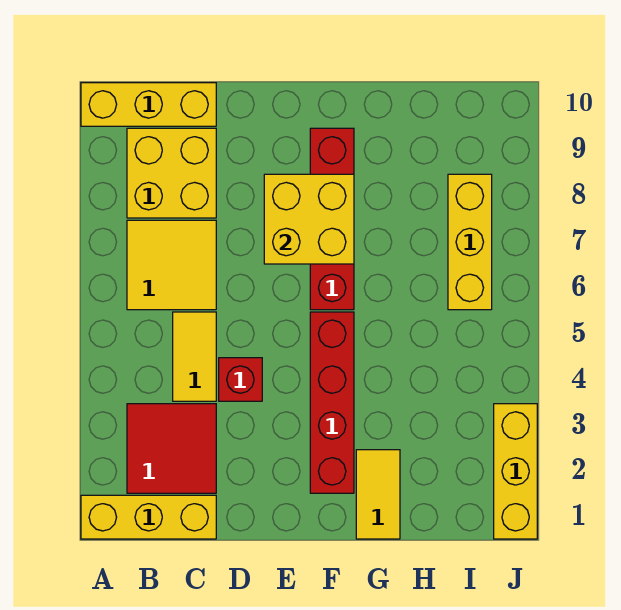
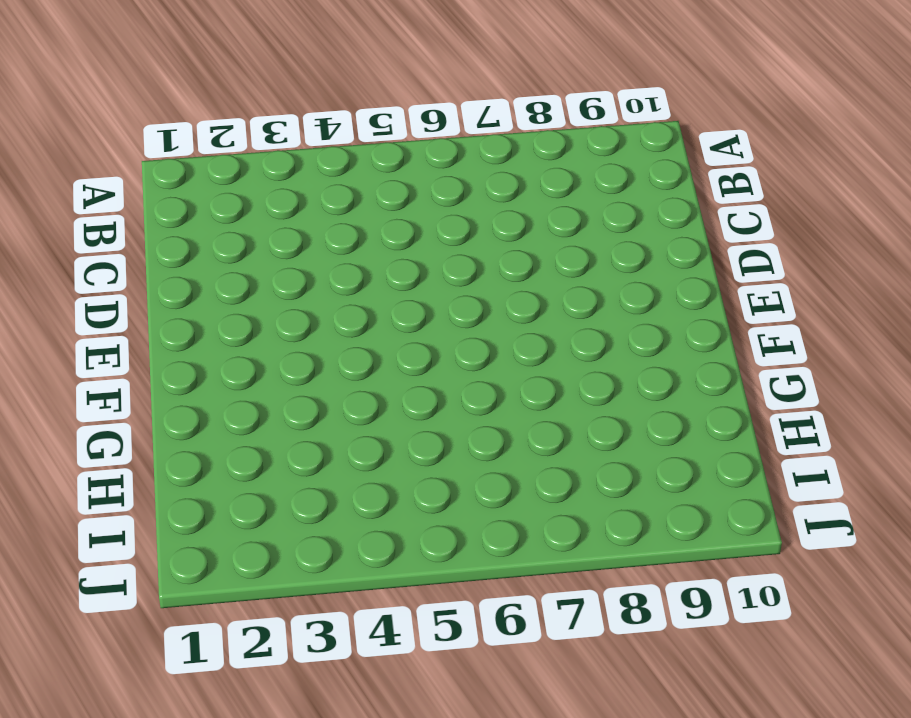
none -> yellow 1x3 brick [81,495,216,539]
none -> yellow 1x3 brick [81,83,216,126]
none -> red 2x2 tile [127,404,216,493]

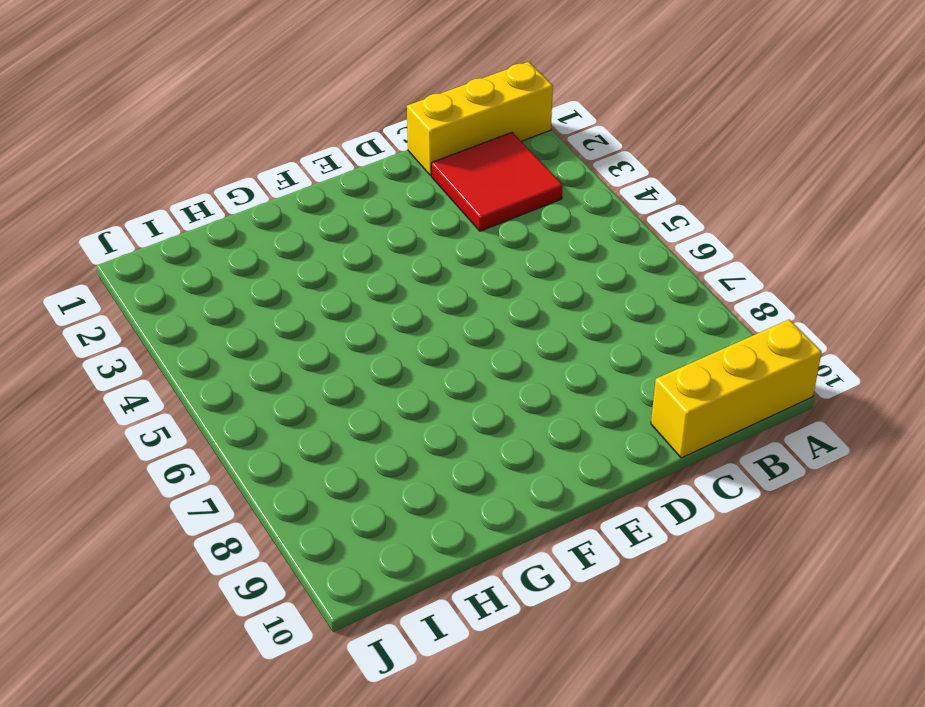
none -> yellow 2x2 tile [127,220,216,310]
none -> yellow 2x2 brick [127,128,216,218]
none -> yellow 1x2 tile [173,312,216,401]

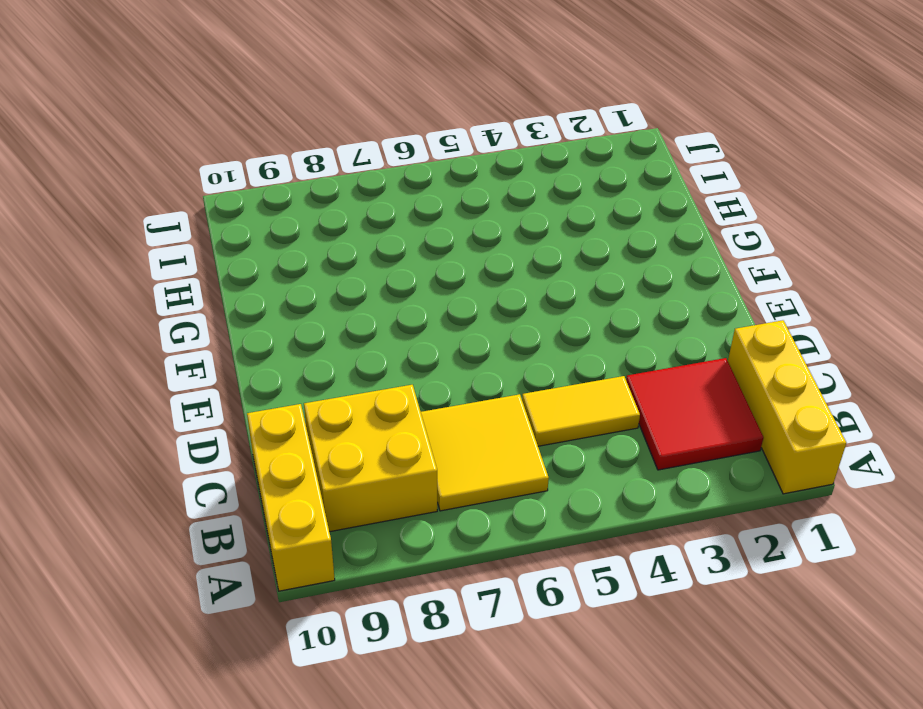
none -> red 1x1 brick [219,358,262,401]
none -> red 1x4 brick [310,312,354,493]
none -> red 1x4 brick [310,128,354,310]

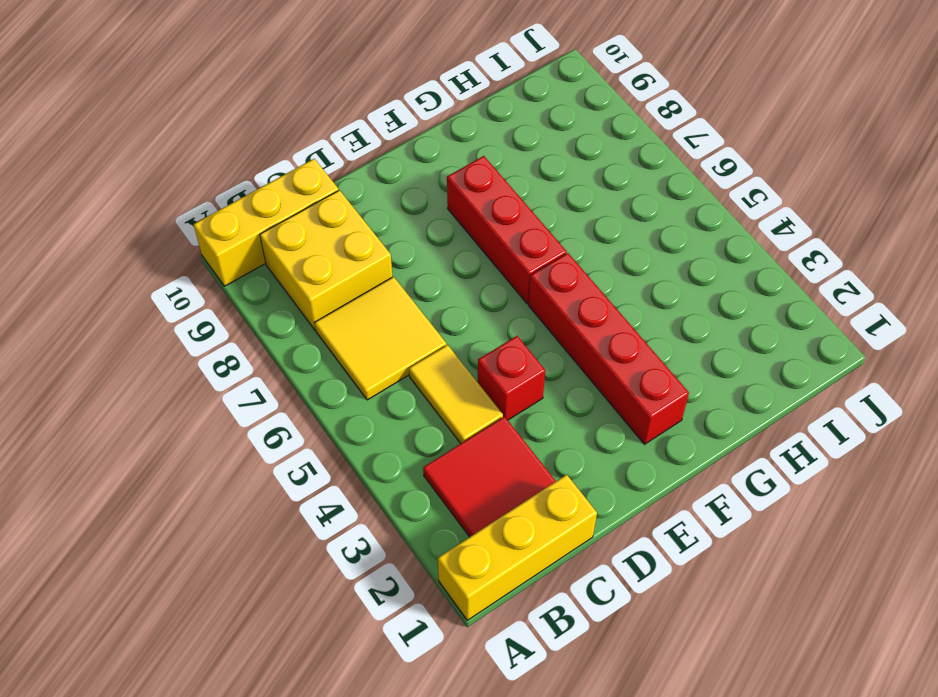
red 1x3 brick [447,156,566,304] -> red 1x4 brick [310,128,354,310]
none -> yellow 1x2 tile [356,450,400,539]
none -> yellow 1x3 brick [448,174,492,310]
none -> yellow 1x3 brick [494,404,537,539]

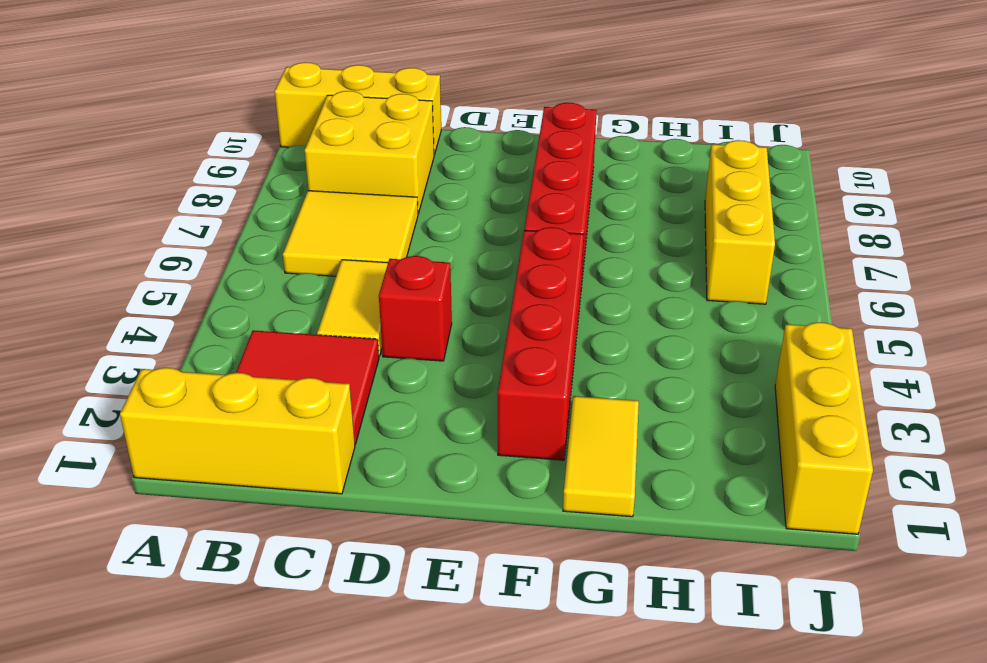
none -> yellow 2x2 brick [264,174,354,264]

